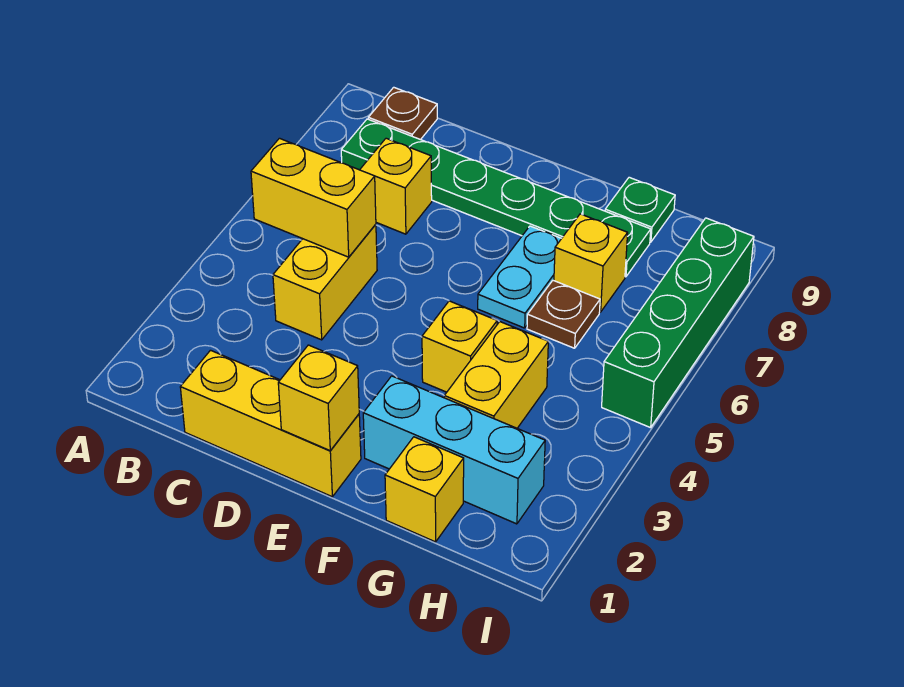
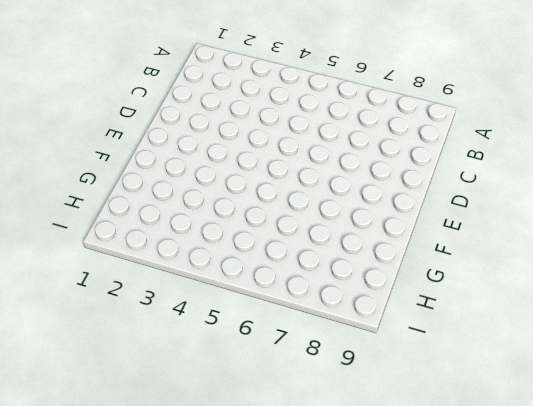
none -> green 1x6 plate [341,119,651,277]
none -> brown 1x1 plate [368,87,437,140]
none -> yellow 1x3 brick [180,350,361,497]

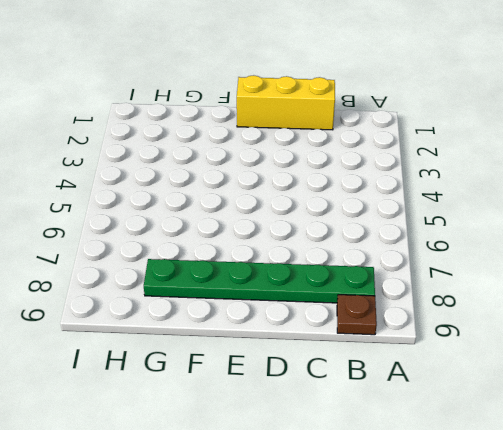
none -> yellow 1x2 brick [273,224,377,340]
none -> yellow 1x1 brick [360,138,432,234]
none -> cyan 1x3 brick [363,376,545,524]

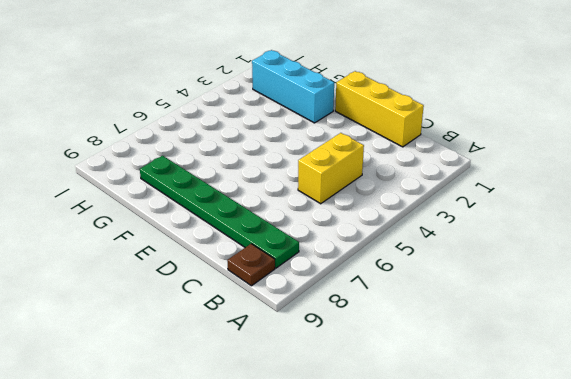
none -> yellow 1x1 brick [360,138,432,234]
none -> yellow 1x1 brick [422,301,497,392]
none -> cyan 1x2 plate [478,226,562,328]

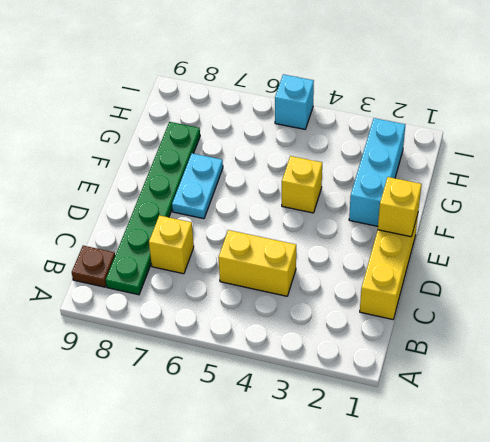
cyan 1x2 plate [172,153,223,219] -> cyan 1x2 plate turned to [478,226,562,328]
cyan 1x1 brick [275,74,314,129] -> green 1x4 brick [602,218,754,428]
none -> yellow 1x1 brick [385,437,464,542]
none -> yellow 1x2 brick [444,322,548,428]
none -> brown 1x1 plate [527,281,600,348]

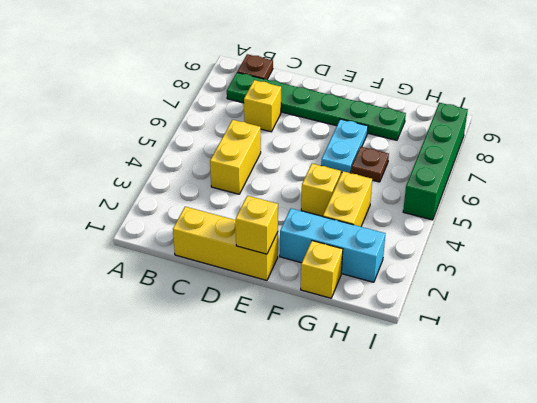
none -> yellow 1x1 brick [554,214,628,312]
none -> green 1x1 plate [605,177,675,242]
none -> yellow 1x2 brick [251,138,376,257]

